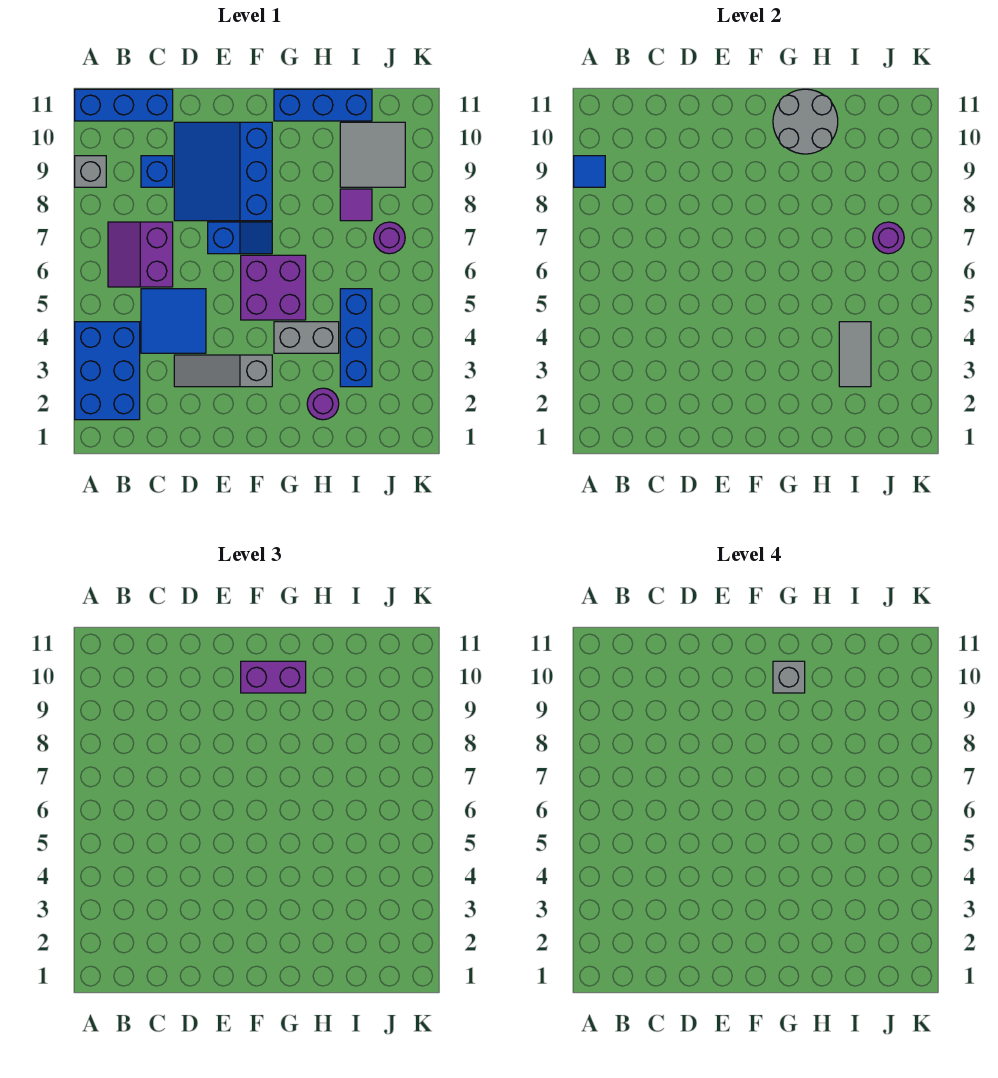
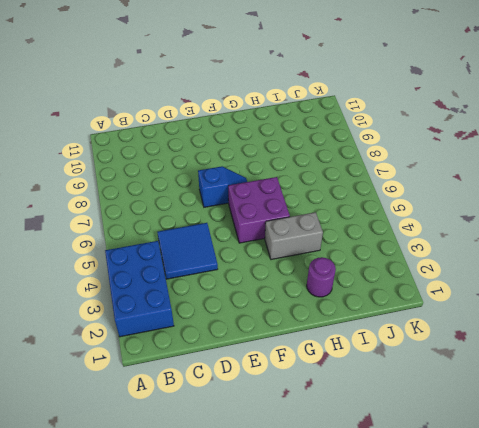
none -> grey 1x1 brick [75,156,106,187]
none -> blue 1x3 brick [75,89,173,121]
none -> purple 2x2 slope [108,222,173,287]

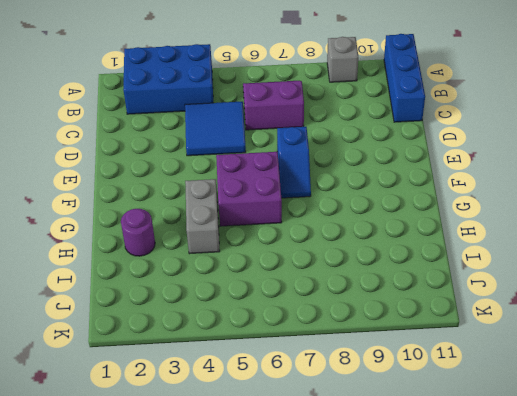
none -> blue 1x1 brick [141,156,173,187]
none -> grey 1x3 slope [174,355,272,387]
none -> blue 3x3 slope [174,122,272,221]

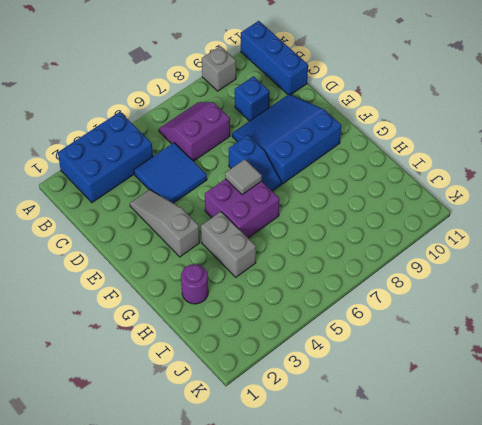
grey 1x1 tile [225,159,262,195] -> none
none -> blue 1x3 brick [274,89,372,121]
none -> blue 1x3 brick [340,289,372,387]
none -> purple 1x1 tile [340,189,372,221]

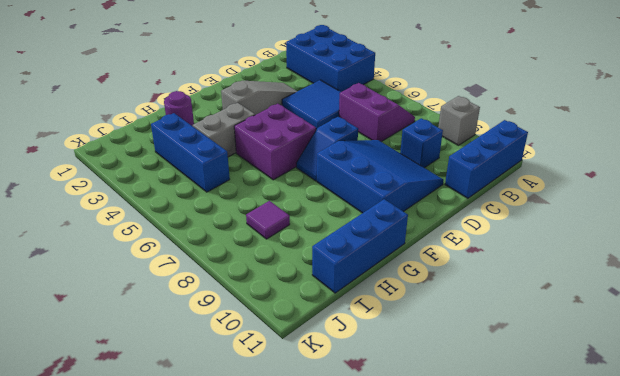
none -> grey 2x2 tile [340,122,405,187]
none -> purple 1x1 round brick [374,222,405,254]
none -> blue 1x1 tile [574,156,605,187]

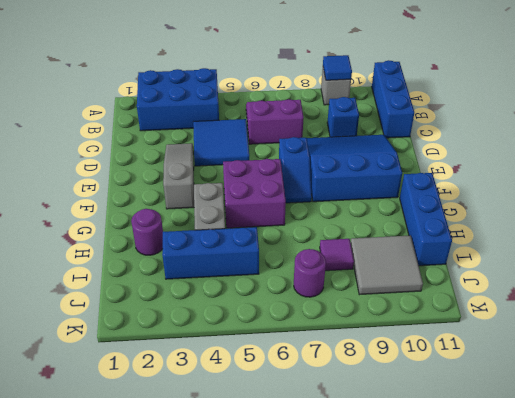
none -> grey 2x2 round brick [773,89,838,154]
none -> grey 1x2 tile [839,322,871,387]
none -> purple 1x1 round brick [873,222,904,254]

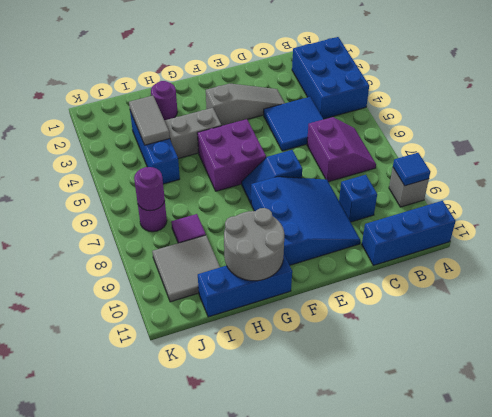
none -> purple 1x2 brick [241,661,306,693]
none -> grey 1x1 brick [773,661,805,693]

